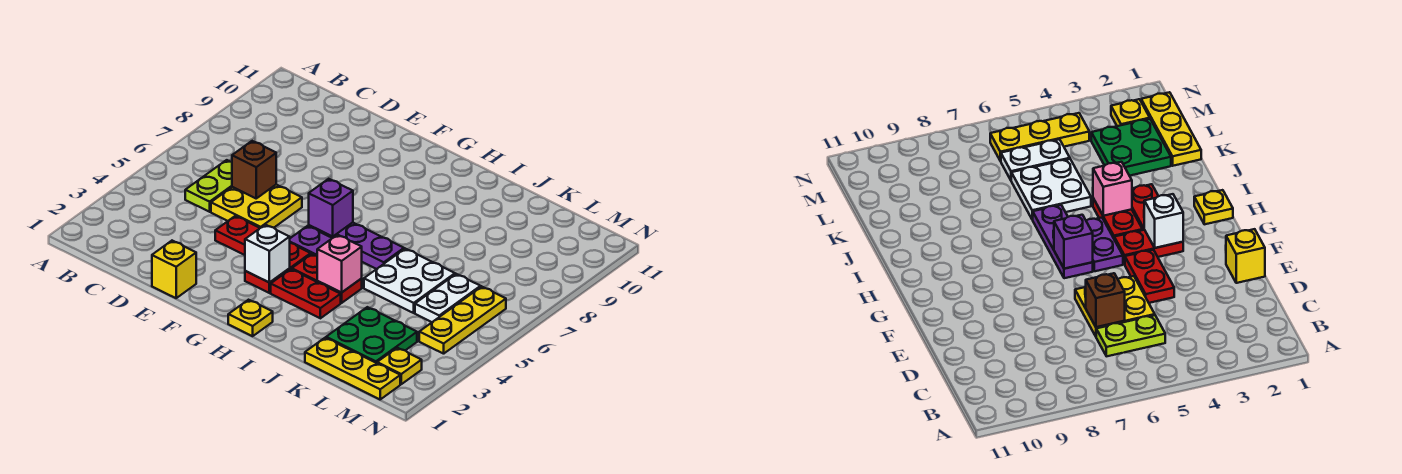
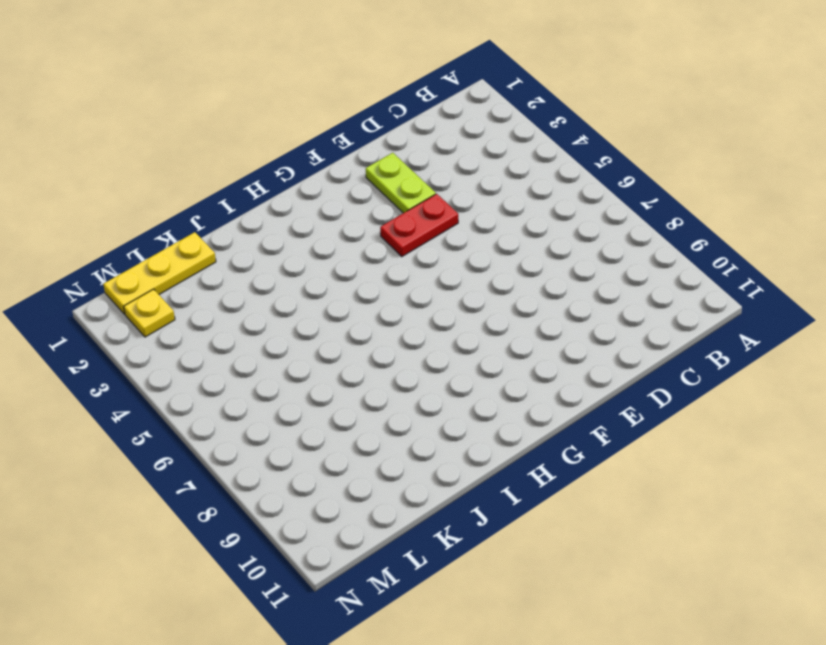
lime 1x2 plate [366,153,436,213] -> lime 1x2 plate moved to [185,160,232,212]
none -> yellow 2x2 plate [211,185,302,228]
none -> yellow 1x1 brick [152,241,196,298]
none -> red 1x2 plate [245,243,311,293]

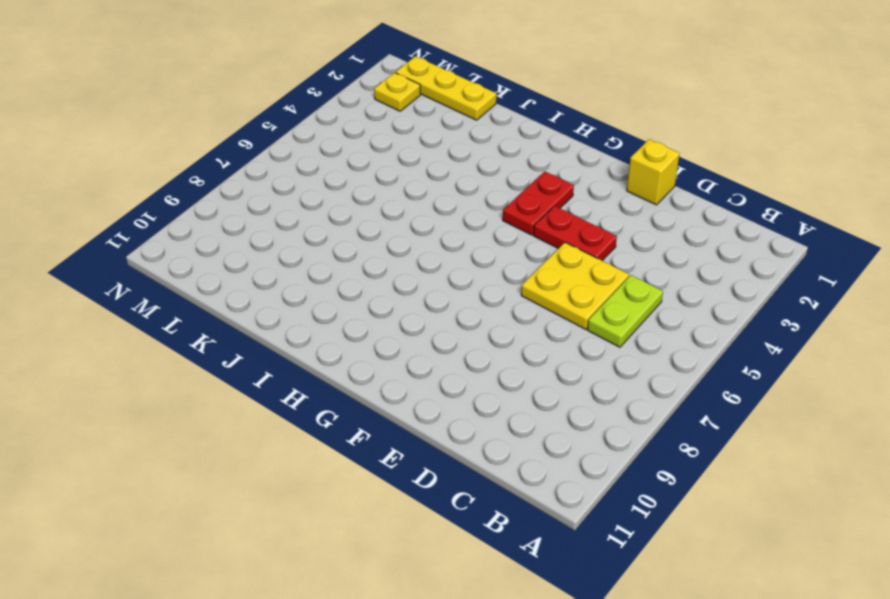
none -> purple 1x2 plate [290,226,332,256]
none -> purple 1x3 plate [309,223,404,269]
none -> yellow 1x1 plate [228,300,273,336]

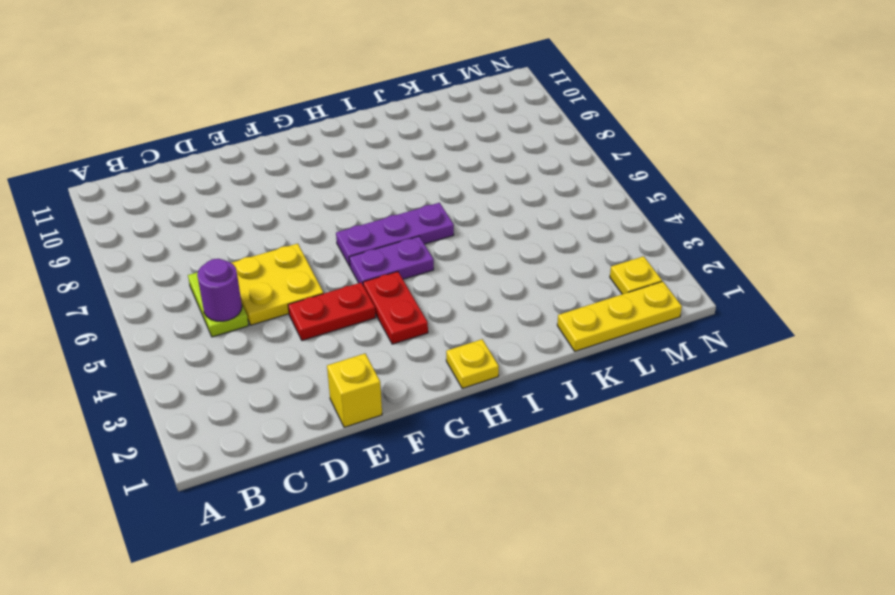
purple 1x1 round brick [197,259,242,321] -> none
none -> red 1x2 plate [271,269,341,318]
none -> red 1x2 plate [292,254,362,303]
none -> white 2x2 plate [364,249,455,313]

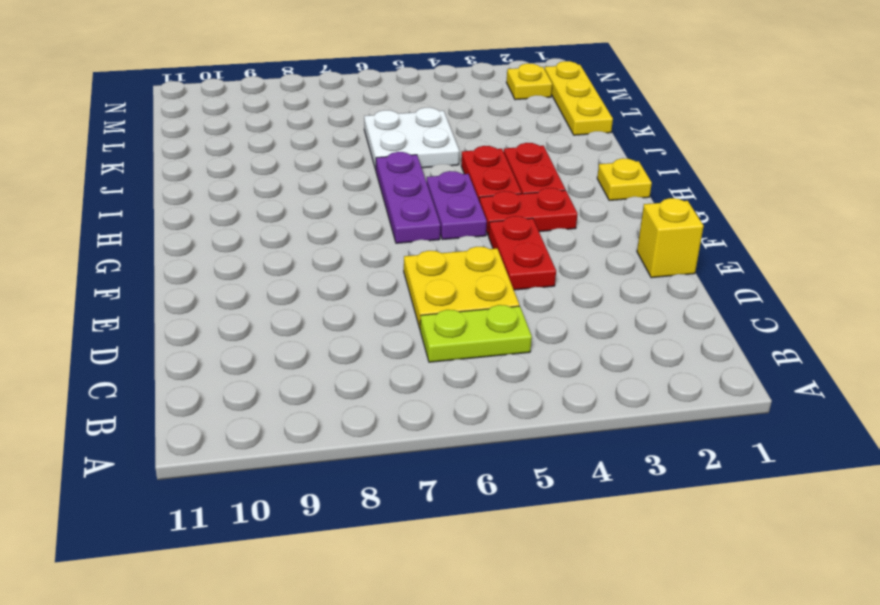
none -> green 2x2 plate [326,307,417,363]
none -> white 1x2 plate [415,274,481,322]
none -> yellow 1x3 plate [419,287,506,354]

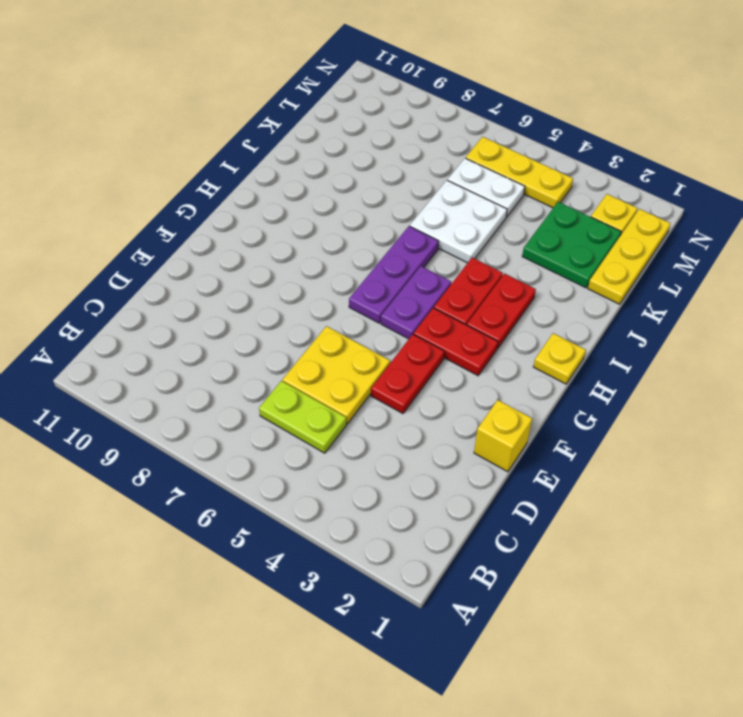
none -> brown 1x1 brick [232,141,276,198]
none -> white 1x1 brick [245,225,290,283]
none -> purple 1x1 brick [309,179,353,237]

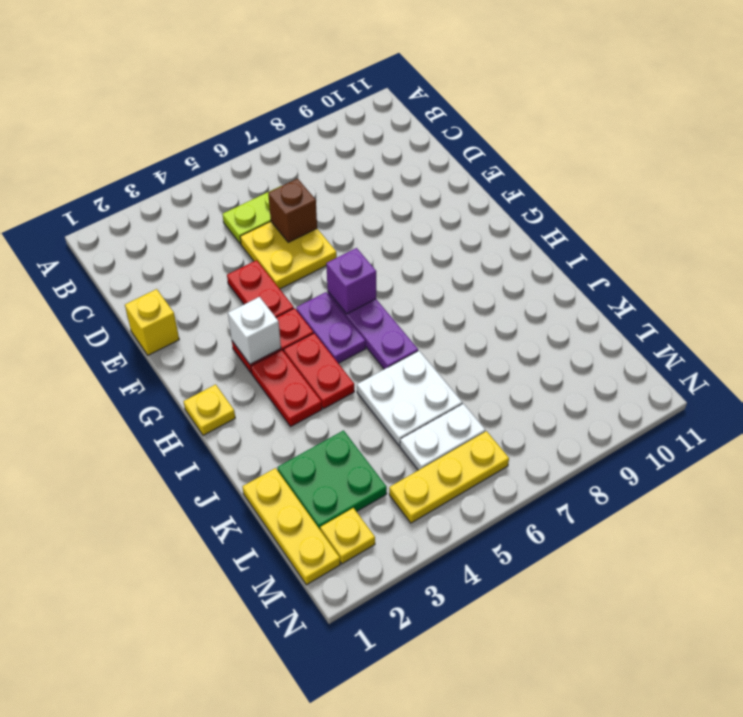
none -> pink 1x1 brick [317,235,362,293]

